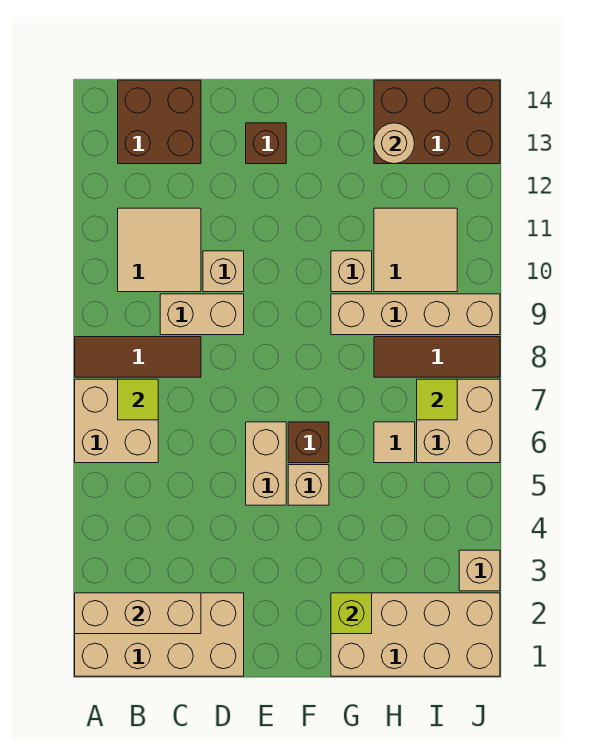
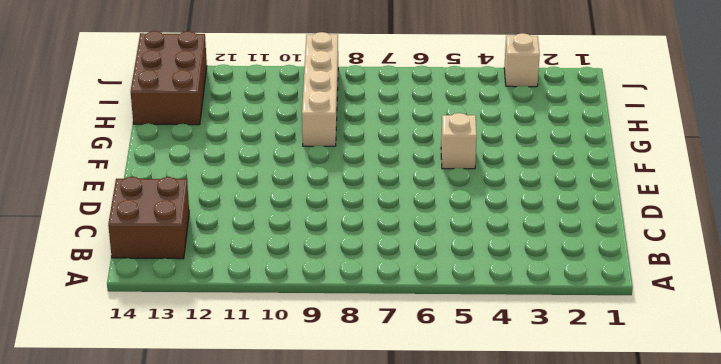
none -> tan 2x4 brick [75,593,244,676]
none -> tan 2x2 brick [75,379,158,463]
none -> brown 1x3 tile [75,337,201,377]

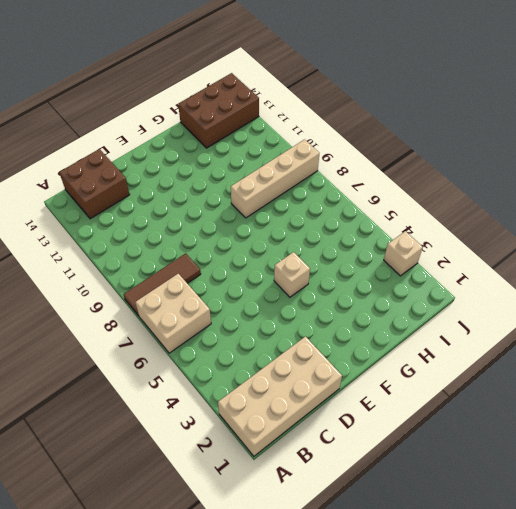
none -> tan 2x2 tile [118,208,201,292]
none -> tan 1x2 brick [160,294,244,335]
none -> tan 1x1 brick [203,251,244,292]

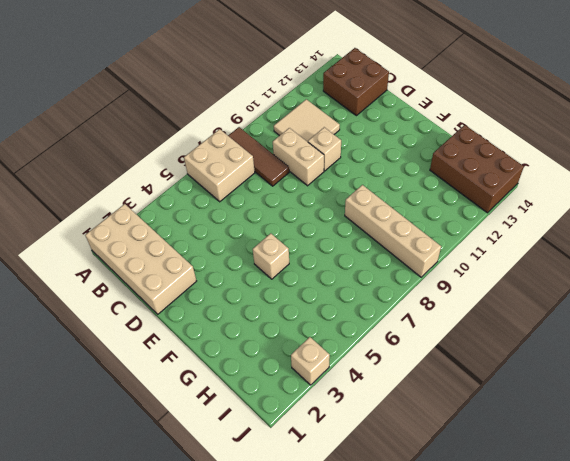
none -> tan 1x2 brick [246,422,286,505]
none -> brown 1x1 brick [246,123,286,164]
none -> brown 1x1 brick [288,422,329,463]

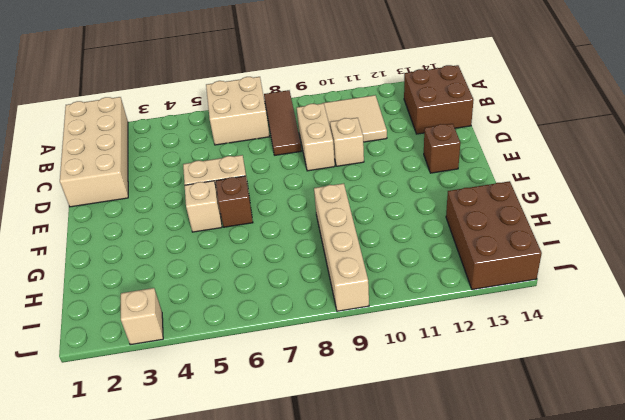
none -> tan 2x4 brick [331,593,500,676]
none -> tan 1x1 brick [331,251,372,292]
none -> tan 1x1 tile [374,422,415,463]

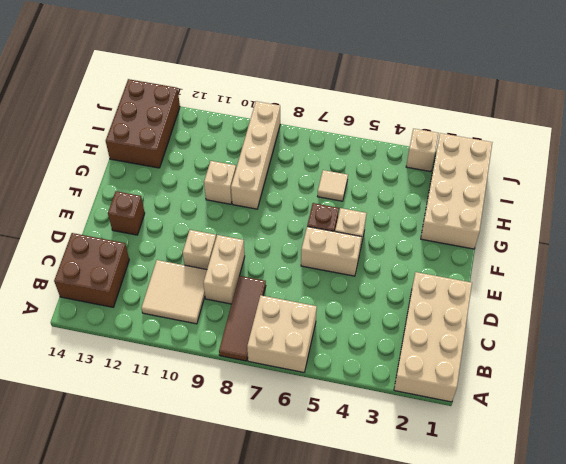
none -> brown 1x3 tile [374,337,500,377]
none -> tan 2x2 tile [374,208,457,292]
none -> tan 2x2 brick [417,379,500,463]

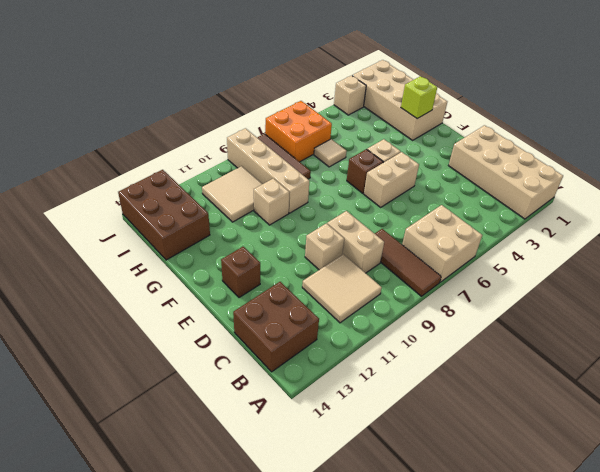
orange 2x2 brick [265,101,332,162] -> tan 2x2 brick [417,379,500,463]
none -> tan 1x3 brick [75,593,201,634]
none -> lime 1x1 tile [118,379,158,420]
none -> tan 1x1 round brick [374,123,415,164]

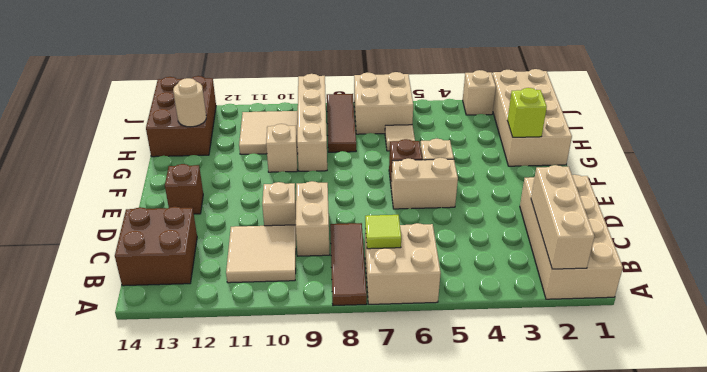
none -> lime 1x1 tile [417,379,457,420]

